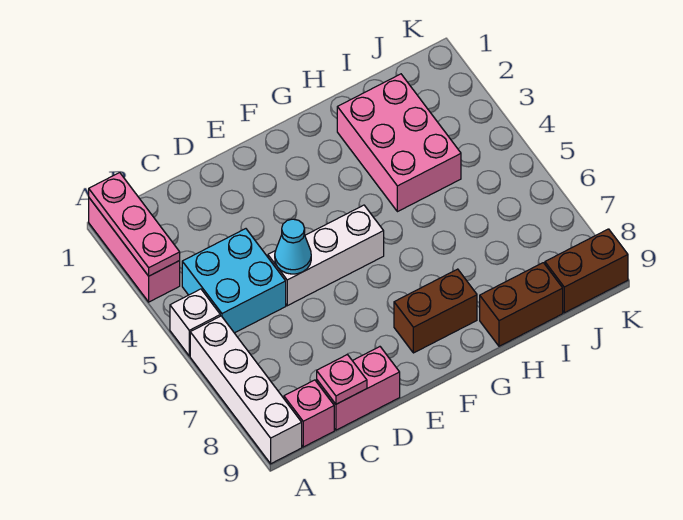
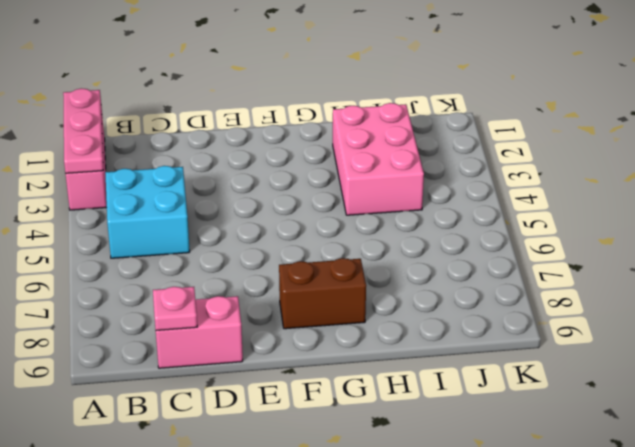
none -> white 1x1 brick [170,289,220,356]
none -> white 1x4 brick [190,316,302,464]
none -> pink 1x1 brick [284,380,334,447]

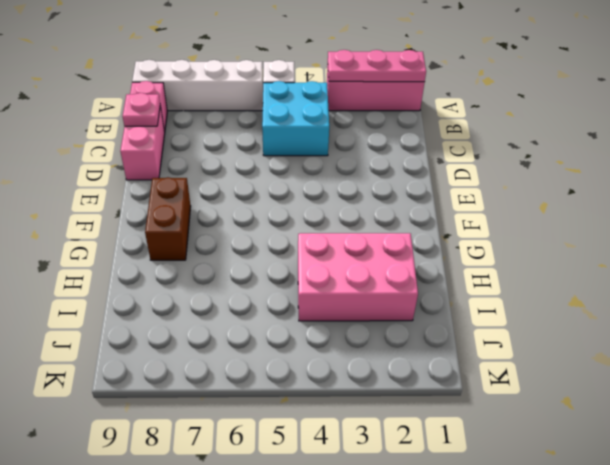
none -> white 1x3 brick [268,205,384,306]
none -> brown 1x2 brick [480,263,563,346]
none -> brown 1x2 brick [545,229,628,313]

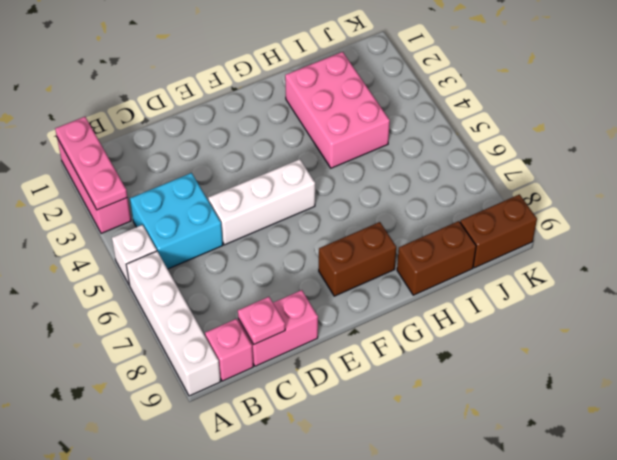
none -> cyan 1x1 cone [275,219,311,274]

